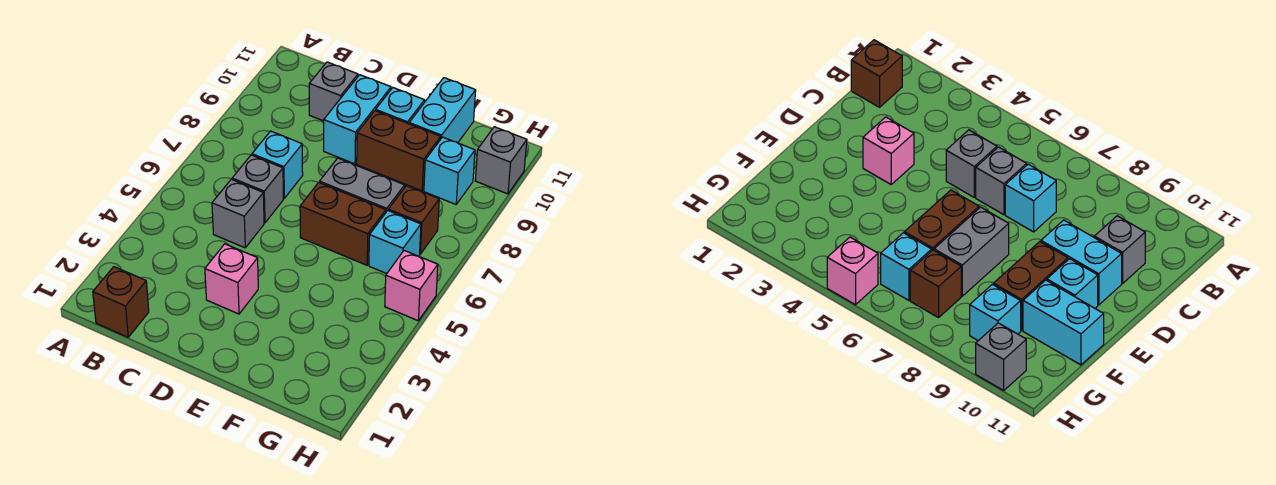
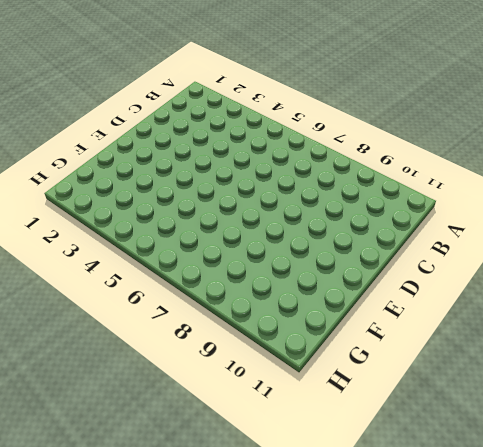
none -> brown 1x1 brick [93,267,149,337]
none -> grey 1x1 brick [212,179,264,248]
none -> grey 1x1 brick [232,155,284,223]

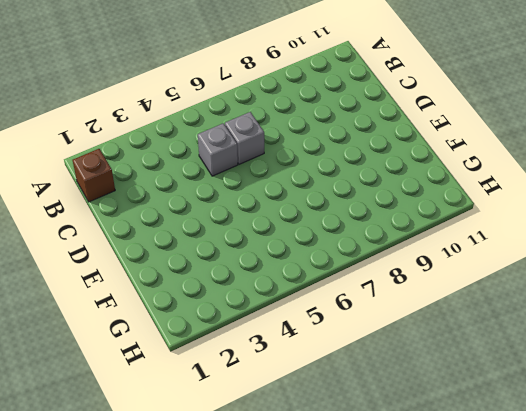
none -> cyan 1x1 brick [252,131,303,198]
none -> grey 1x1 brick [309,62,358,121]
none -> pink 1x1 brick [205,244,258,314]

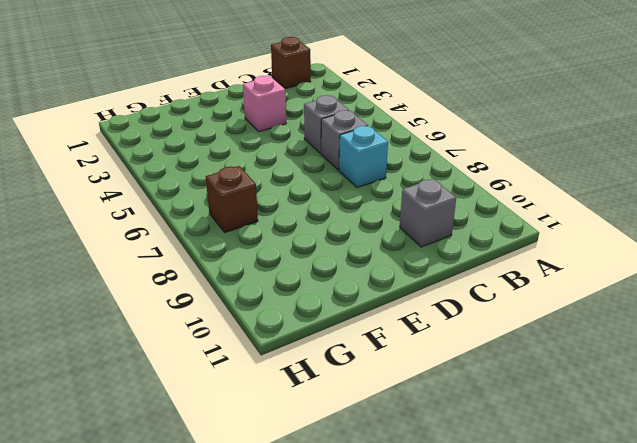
none -> cyan 1x2 brick [324,75,391,164]
none -> brown 1x2 brick [300,182,386,265]
none -> grey 1x2 brick [320,158,405,212]

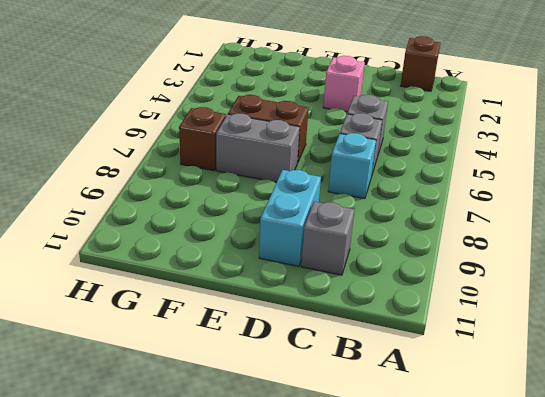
none -> brown 1x2 brick [357,111,441,191]
none -> cyan 1x1 brick [376,88,425,124]
none -> cyan 1x2 brick [409,78,476,143]

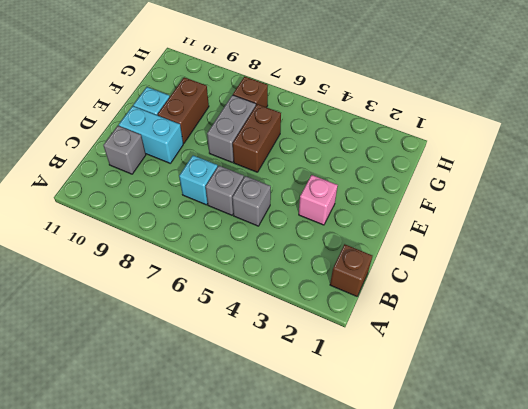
none -> cyan 1x2 brick [409,78,476,143]
none -> cyan 1x1 brick [369,211,421,274]
none -> cyan 1x1 brick [424,137,475,204]

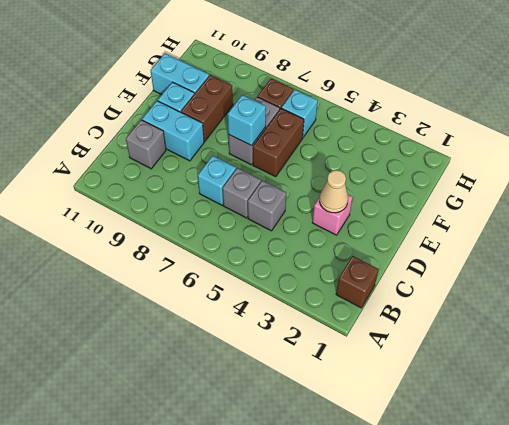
tan 1x1 cone [319,170,348,213] -> none
cyan 1x1 brick [228,95,266,146] -> cyan 1x1 brick moved to [424,137,475,204]
none -> pink 1x1 brick [385,251,438,321]
none -> grey 1x1 brick [475,127,527,194]

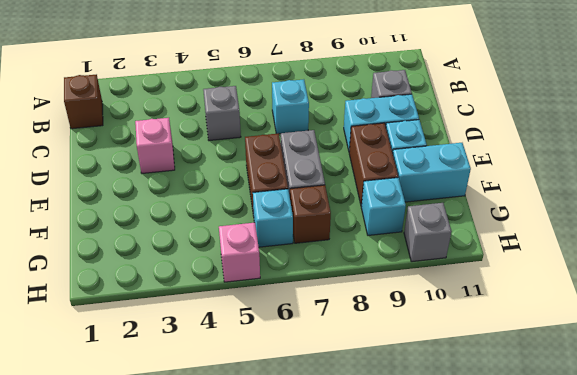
none -> grey 1x1 brick [232,155,284,223]

